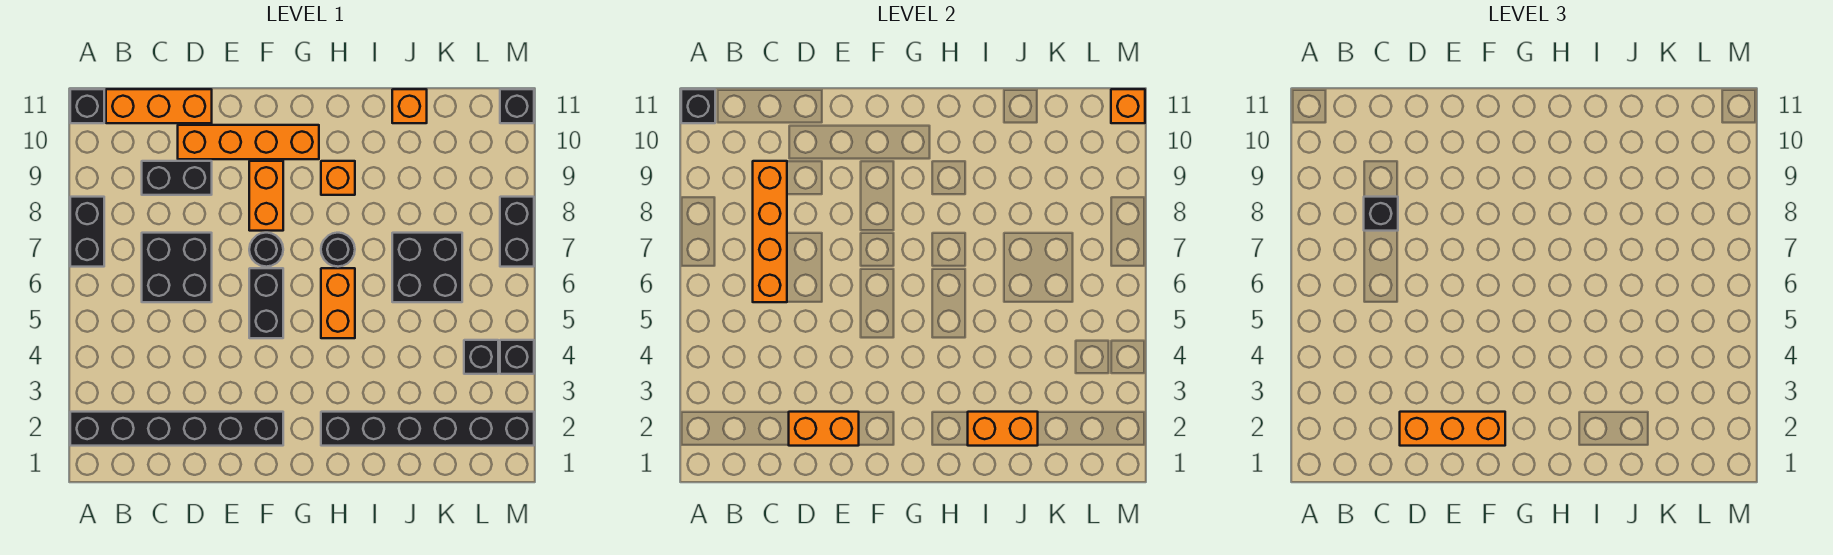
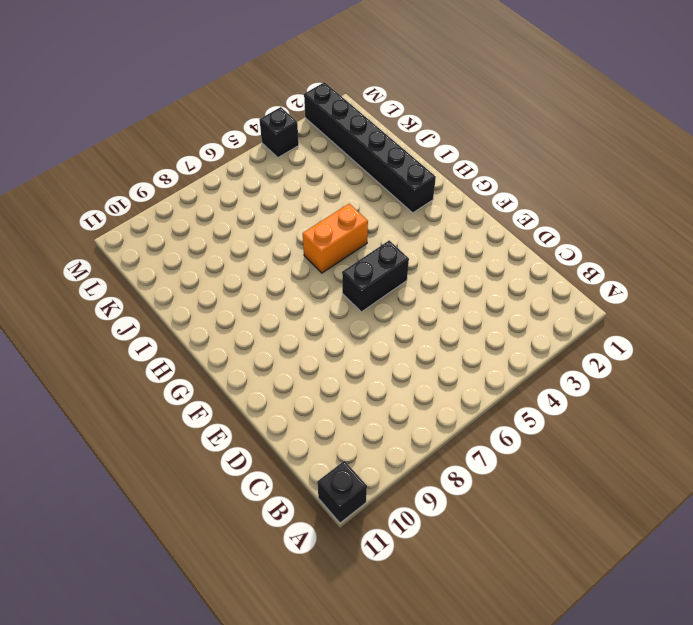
none -> black 1x6 brick [70,412,283,446]
none -> black 1x2 brick [70,197,104,267]
none -> orange 1x3 brick [106,89,212,123]

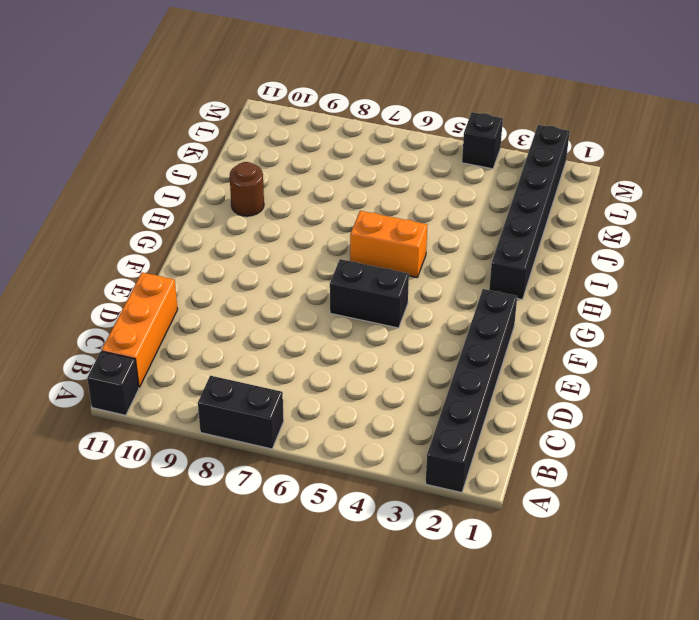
brown 1x1 round brick [230,162,264,216] -> none
none -> black 2x2 brick [142,233,212,302]
none -> black 1x2 brick [142,161,212,195]
none -> orange 1x4 brick [178,125,319,159]

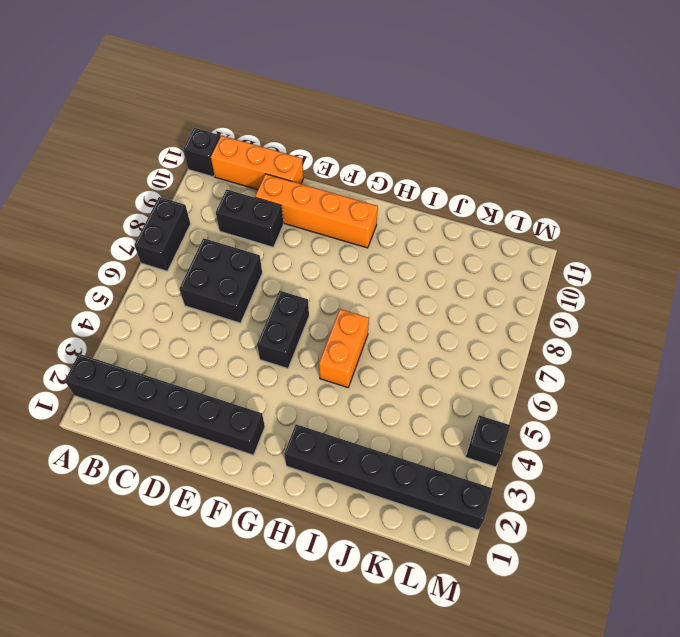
none -> black 1x1 round brick [249,233,283,267]
none -> orange 1x2 brick [249,161,283,231]
none -> black 1x1 round brick [321,233,355,267]

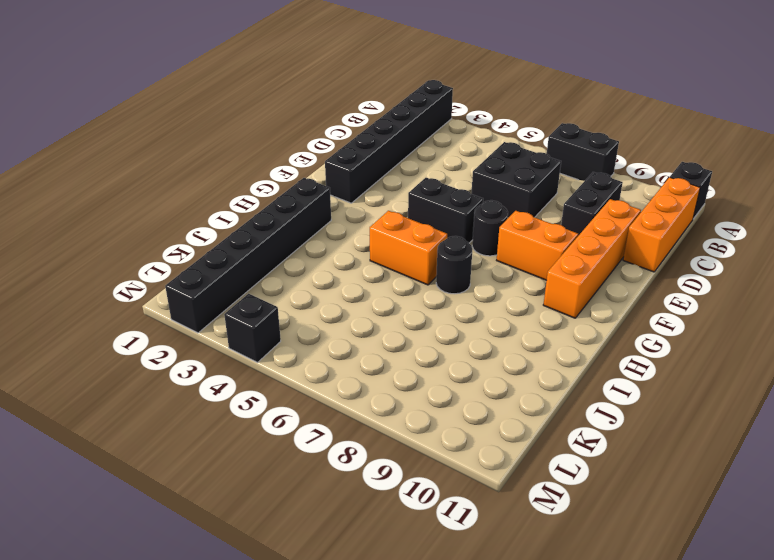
none -> orange 1x1 brick [321,161,355,195]
none -> black 2x2 brick [392,233,462,302]
none -> orange 1x1 brick [392,89,427,123]

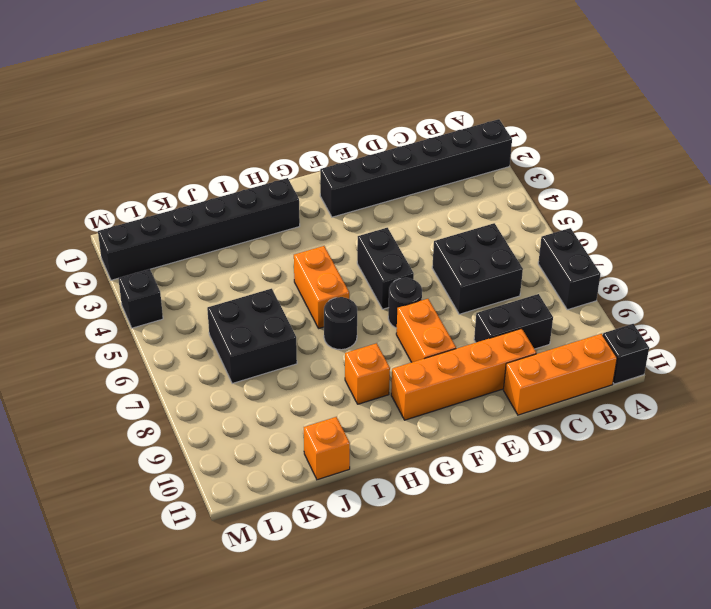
none -> black 1x1 brick [464,340,498,374]
none -> black 1x2 brick [500,197,534,267]
none -> black 1x1 brick [500,89,534,123]

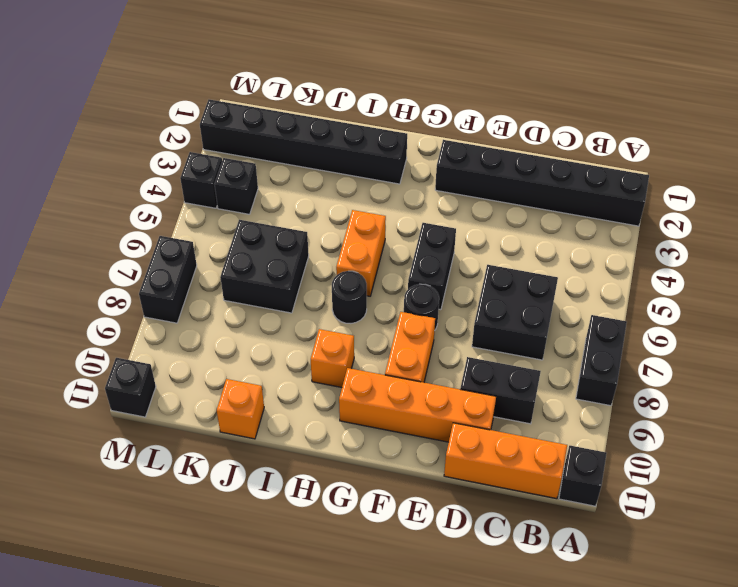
none -> black 1x1 brick [681,89,715,123]
none -> orange 1x4 brick [753,161,787,302]
none -> orange 1x2 brick [789,412,859,446]

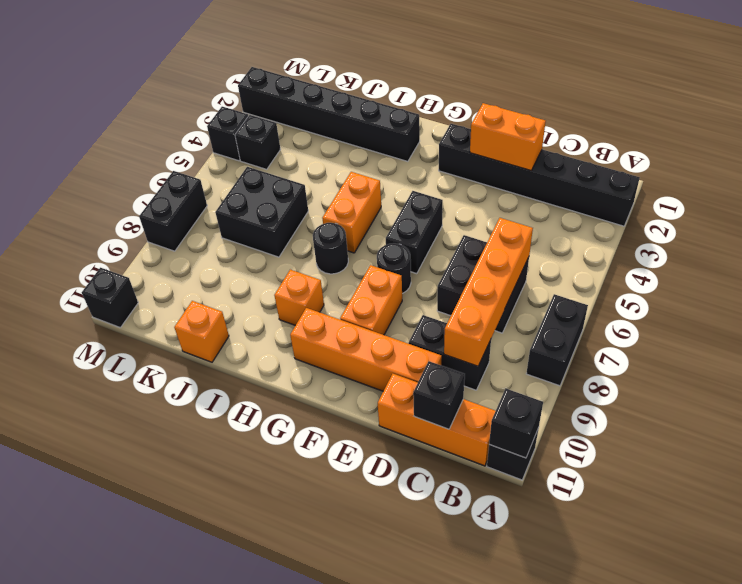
black 1x1 brick [413,361,465,429] -> black 1x1 brick moved to [1364,197,1398,231]
none -> orange 1x2 brick [968,412,1038,446]
none -> orange 1x1 brick [1111,89,1145,123]
none -> orange 1x3 brick [1400,412,1505,446]

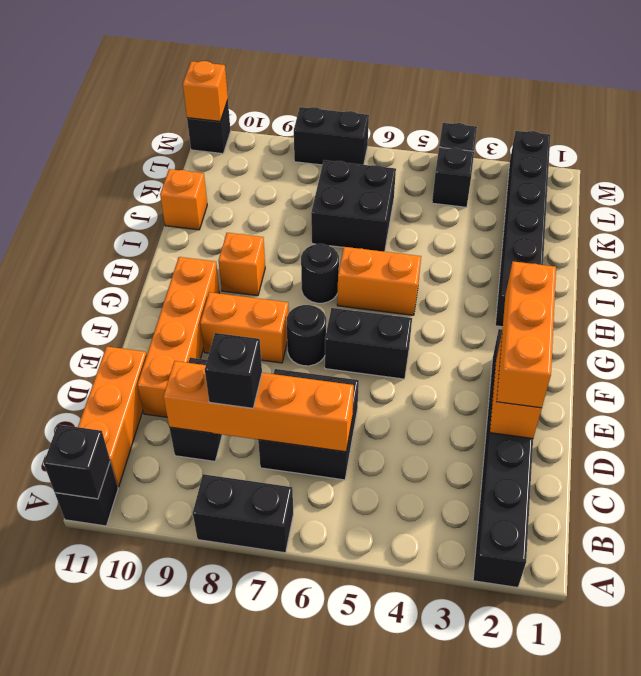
none -> orange 1x2 brick [968,412,1038,446]

